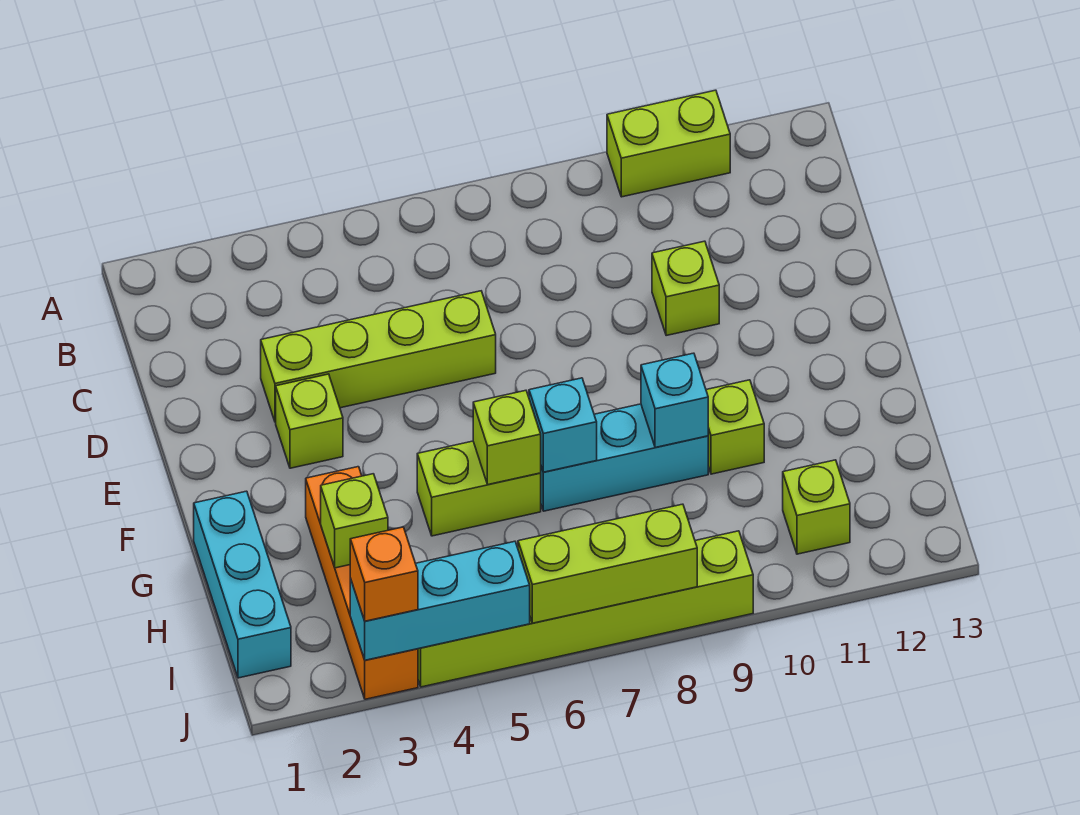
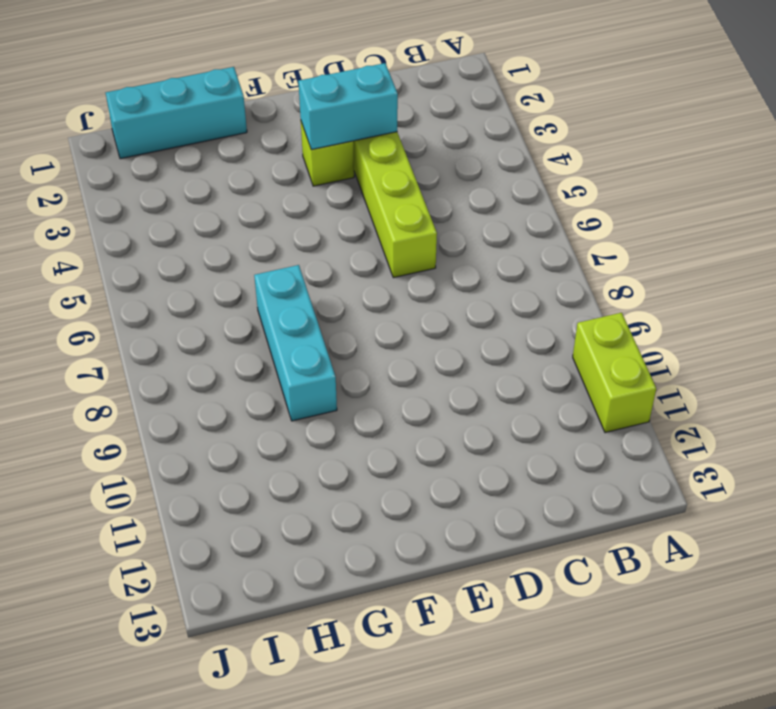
cyan 1x2 brick [298,63,398,150] -> none
none -> lime 1x1 brick [652,241,719,336]
none -> orange 1x4 brick [306,467,418,699]
none -> lime 1x2 brick [417,441,541,536]

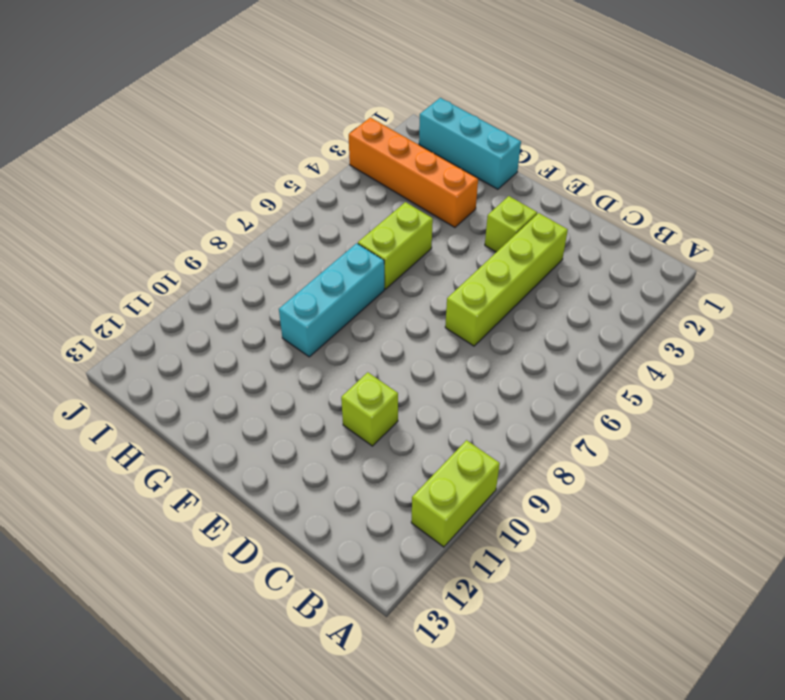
none -> lime 1x1 brick [706,380,764,474]
none -> lime 1x1 brick [783,460,850,554]
none -> lime 1x6 brick [418,531,753,687]

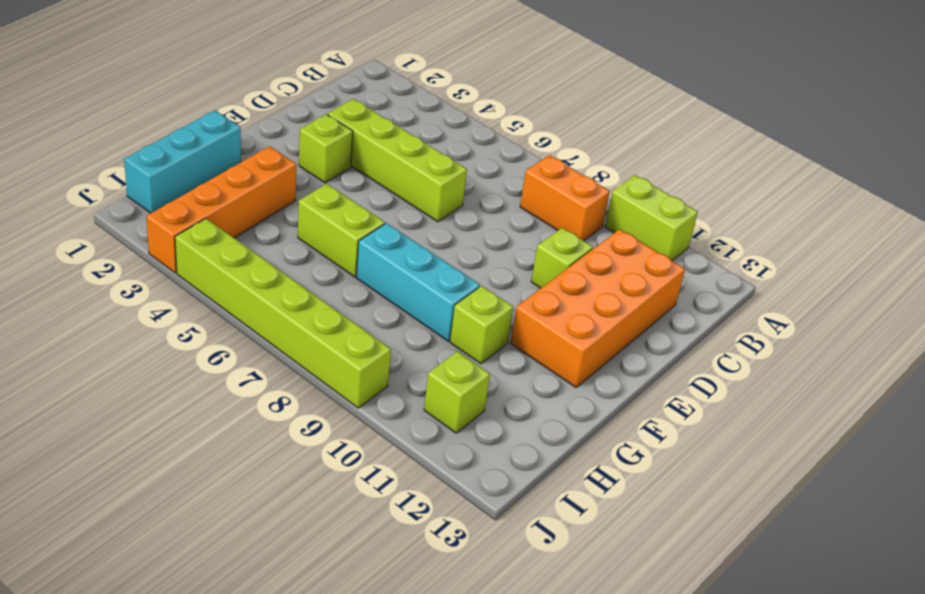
orange 1x2 brick [520,155,610,241] -> none
orange 2x4 brick [511,229,685,387] -> none
none -> lime 1x1 brick [473,390,541,484]
none -> cyan 1x1 brick [529,378,597,472]
none -> cyan 1x1 brick [641,353,708,448]

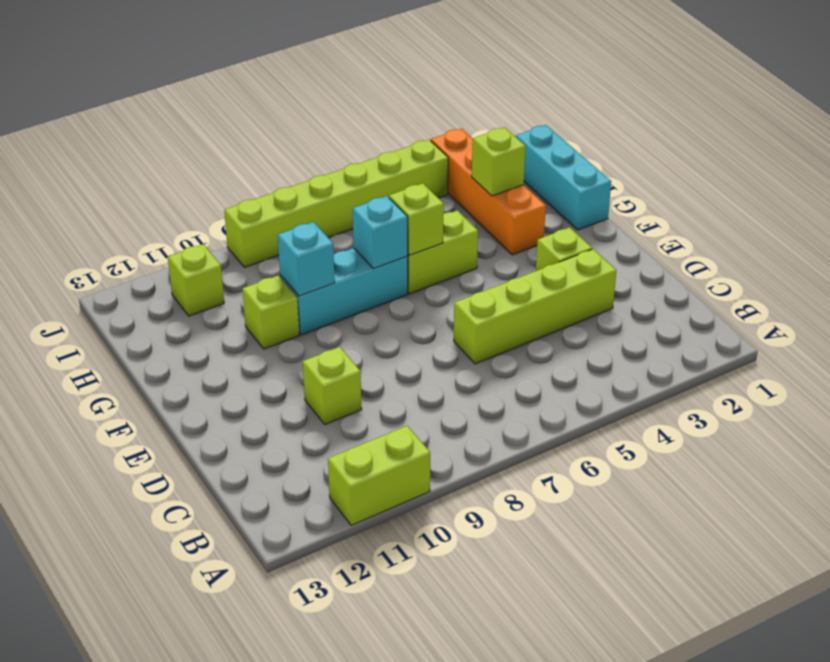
none -> cyan 1x3 brick [350,541,530,660]
none -> lime 1x3 brick [518,504,697,623]
none -> orange 1x1 brick [350,527,418,621]

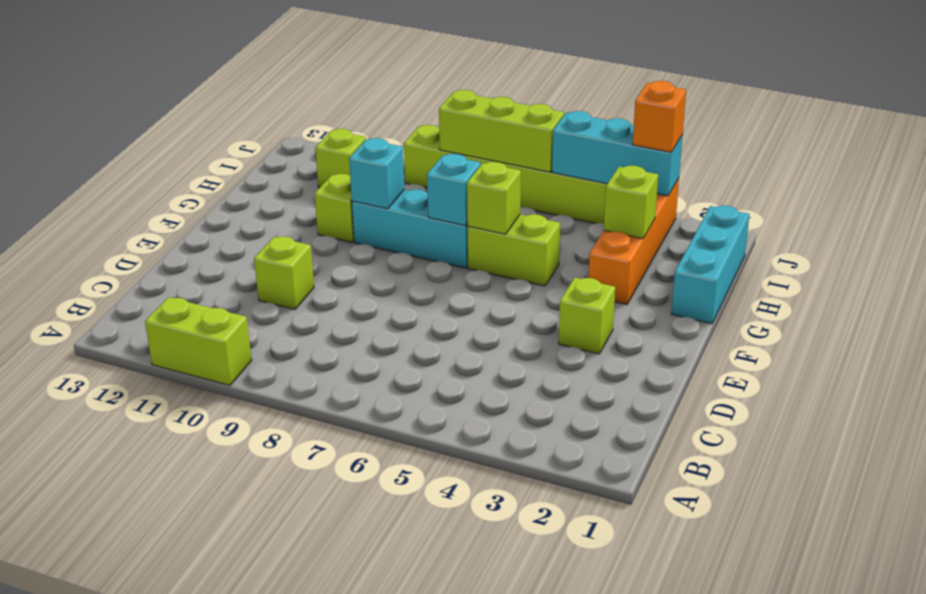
none -> lime 1x4 brick [261,291,496,422]

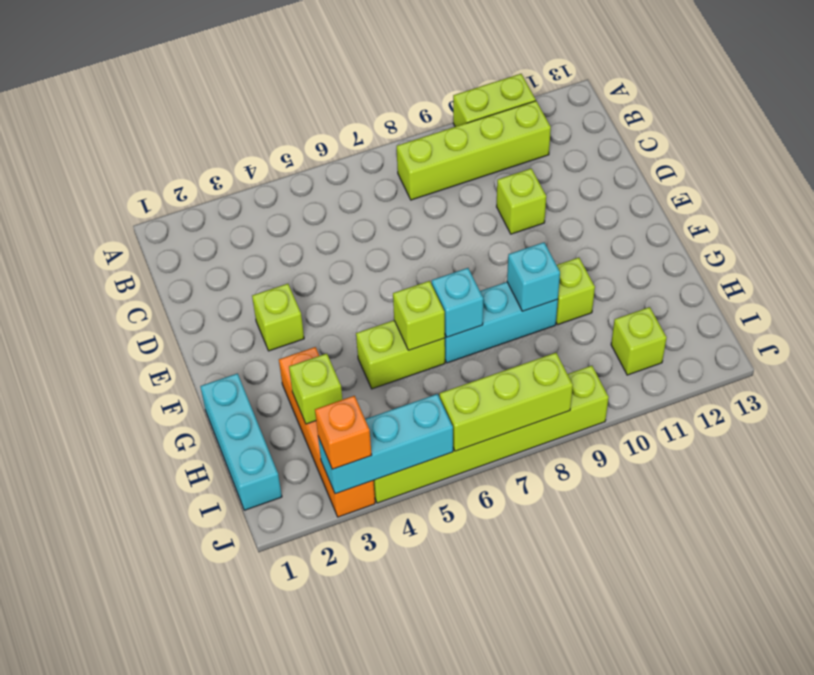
lime 1x4 brick [397,101,551,200] -> lime 1x4 brick moved to [261,291,496,422]

